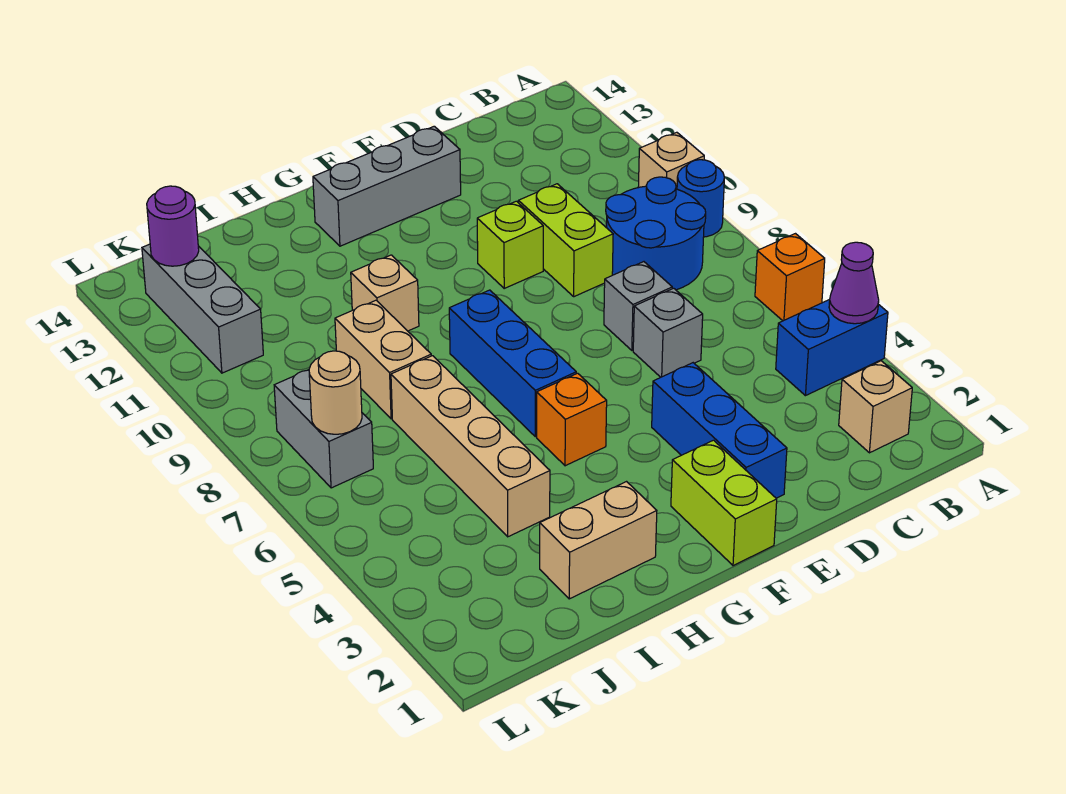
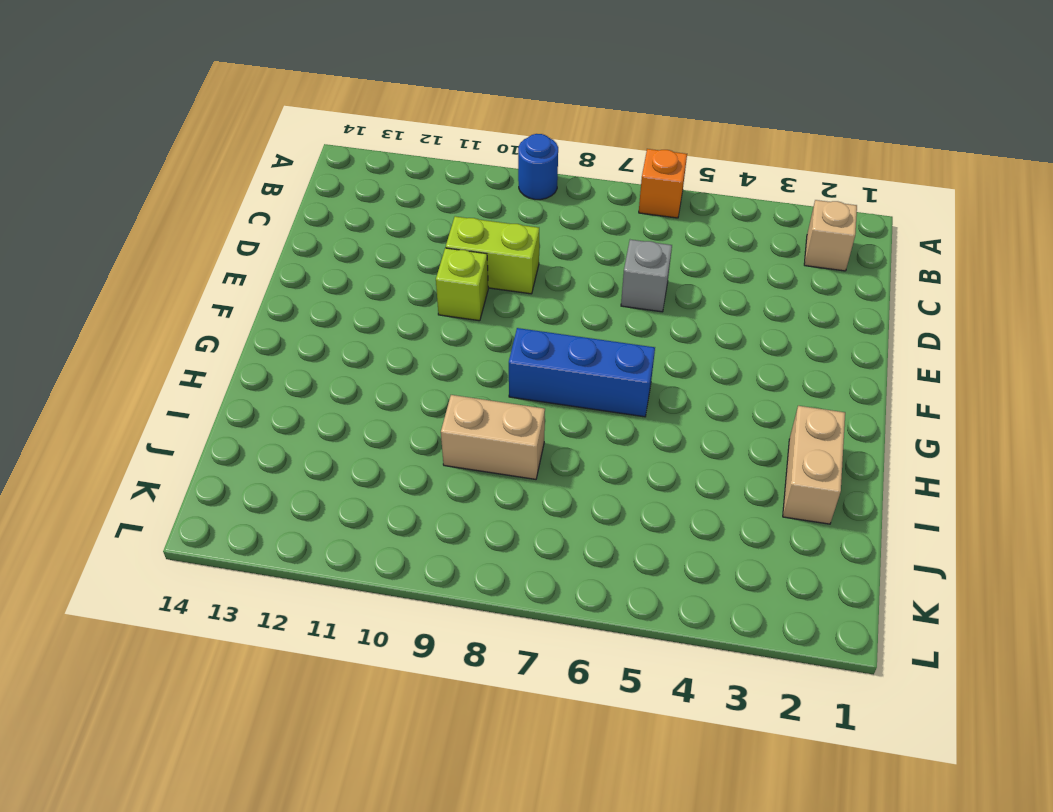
none -> blue 1x2 brick [776,299,888,396]
none -> tan 1x1 brick [638,132,704,189]
none -> blue 2x2 round brick [606,177,706,290]

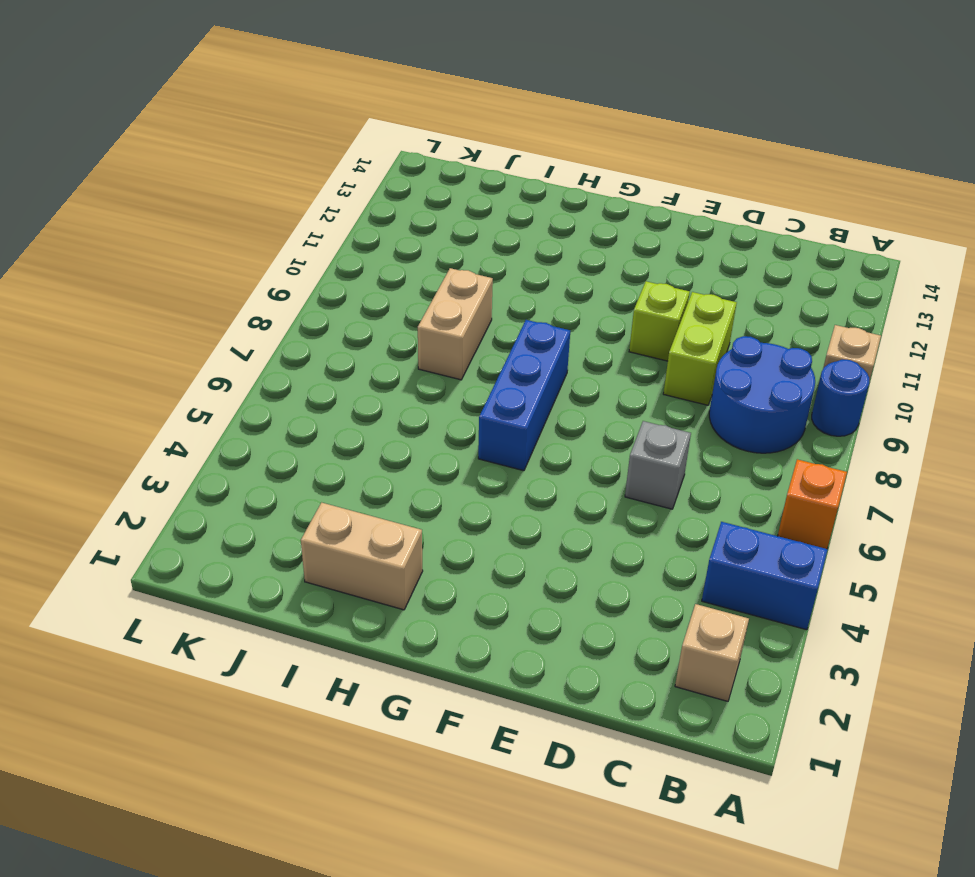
none -> grey 1x1 brick [604,262,672,350]
none -> blue 1x3 brick [652,363,787,498]
none -> grey 1x3 brick [313,126,461,246]

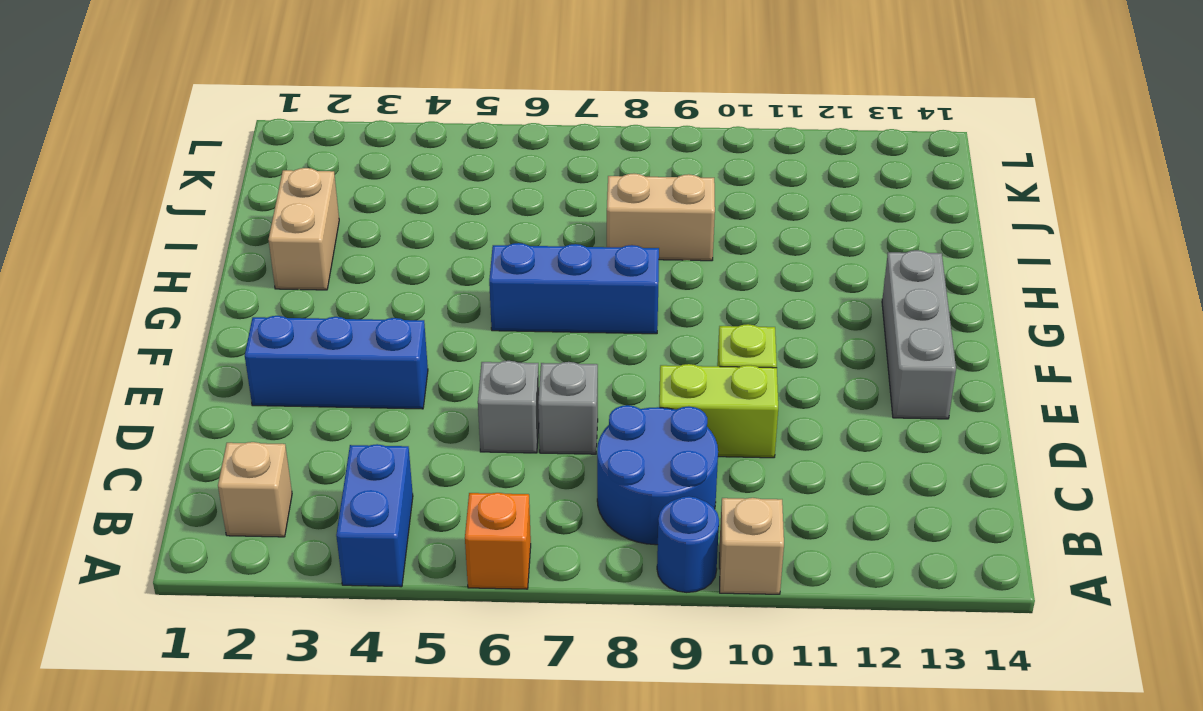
none -> lime 1x2 brick [671,440,777,566]
none -> orange 1x1 brick [537,373,607,466]
none -> tan 1x1 brick [351,255,419,331]

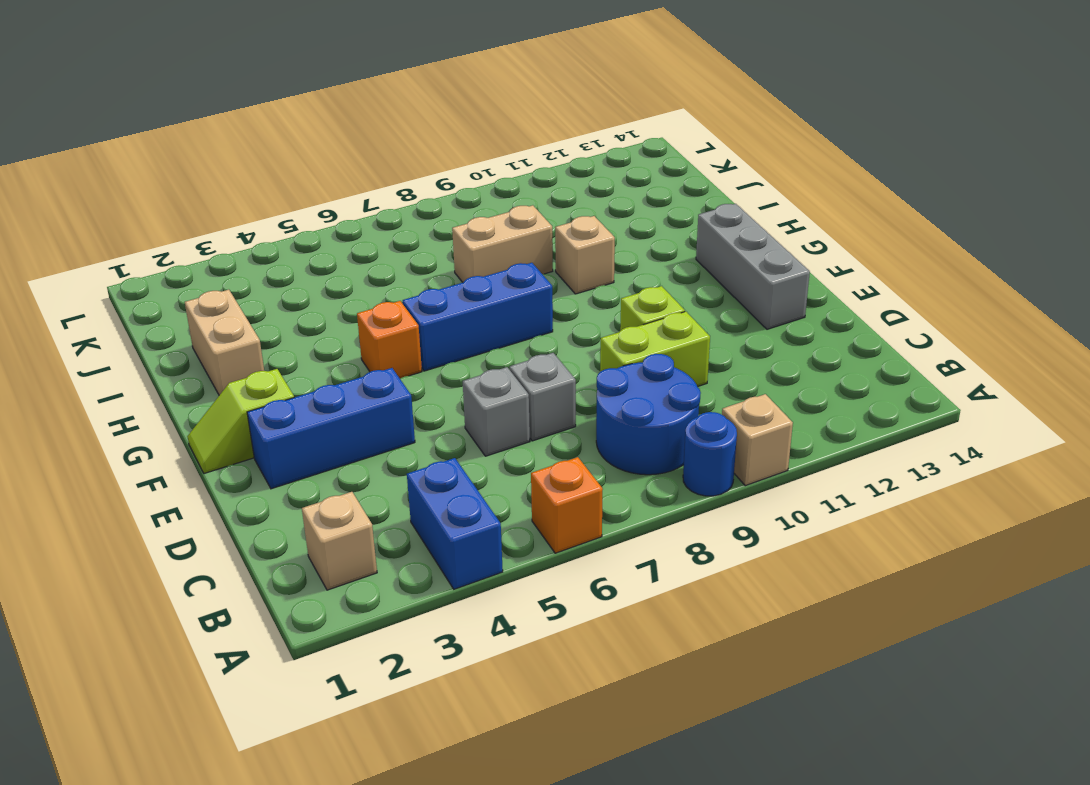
lime 1x2 slope [187,369,294,473] -> lime 1x2 brick [671,440,777,566]
none -> tan 1x4 brick [391,356,550,537]
none -> grey 1x2 brick [274,370,373,488]
none -> grey 1x3 brick [142,244,263,373]

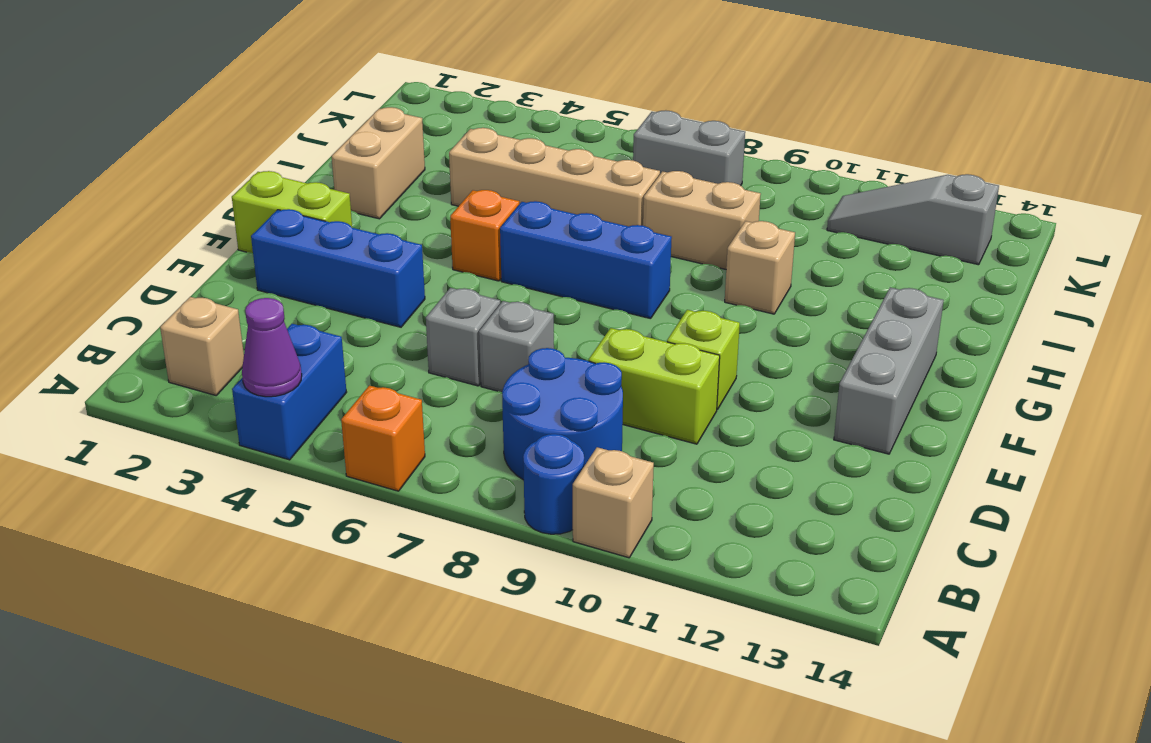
grey 1x3 slope [827,174,999,265] -> grey 1x3 brick [142,244,263,373]
none -> tan 1x1 round brick [309,351,362,434]
none -> purple 1x1 round brick [147,186,199,266]

